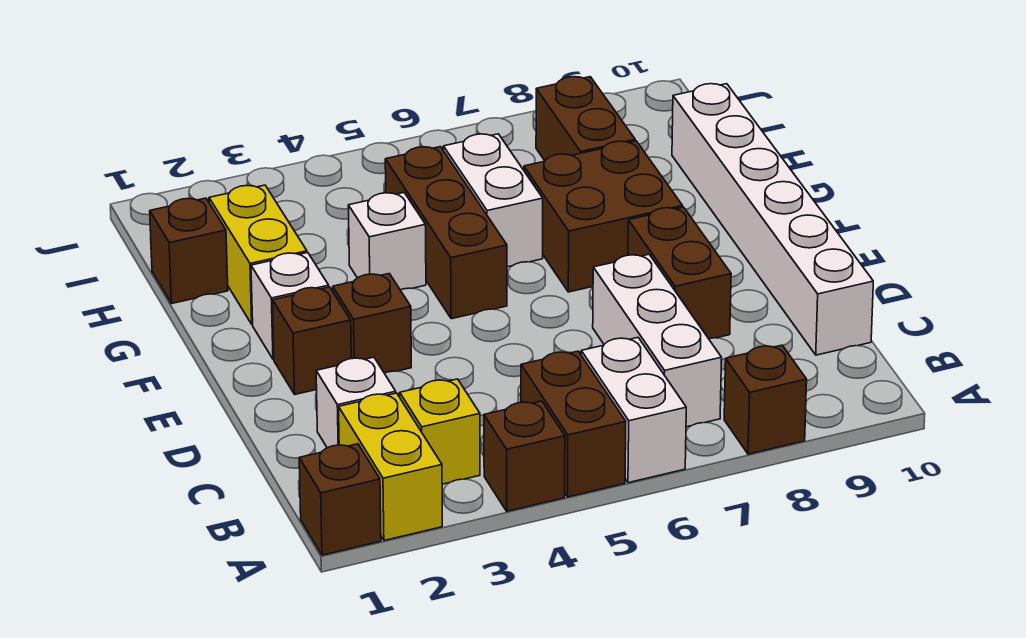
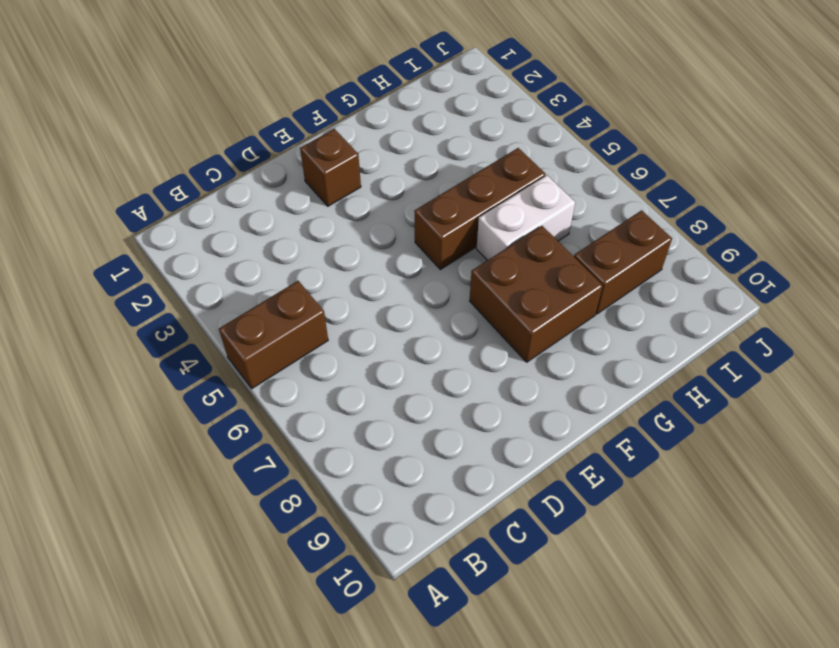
none -> brown 1x1 brick [299,444,381,555]
none -> yellow 1x2 brick [339,393,442,541]
none -> brown 1x1 brick [484,401,565,511]

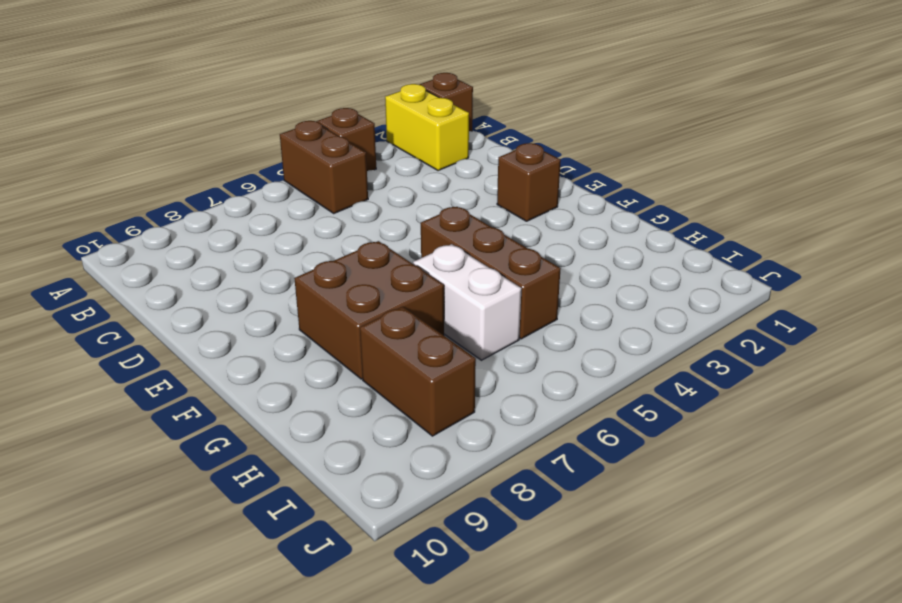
none -> white 1x2 brick [581,338,686,483]
none -> brown 1x1 brick [724,345,807,454]
none -> yellow 1x1 brick [400,379,480,484]

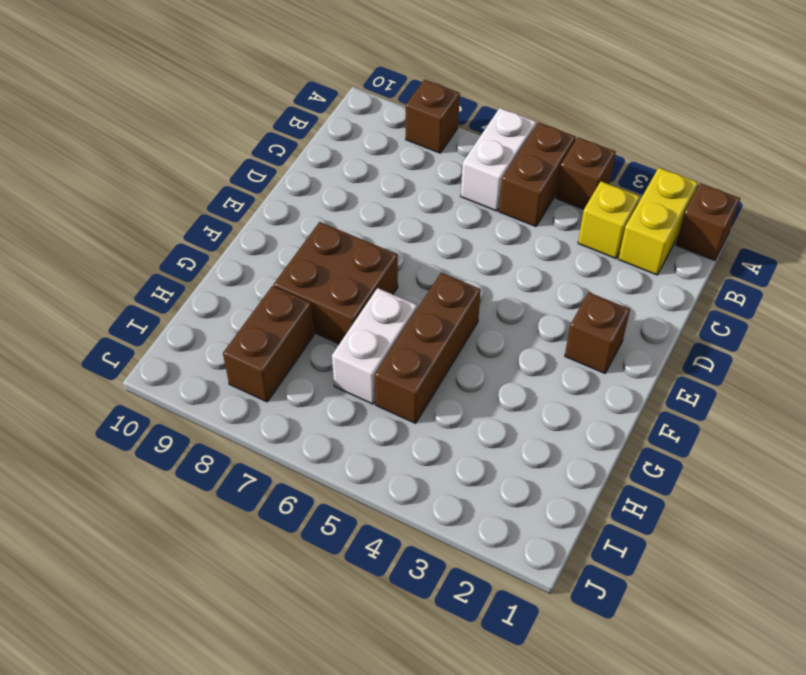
none -> white 1x3 brick [593,254,722,427]
none -> white 1x1 brick [316,357,396,448]
none -> white 1x6 brick [672,84,873,355]

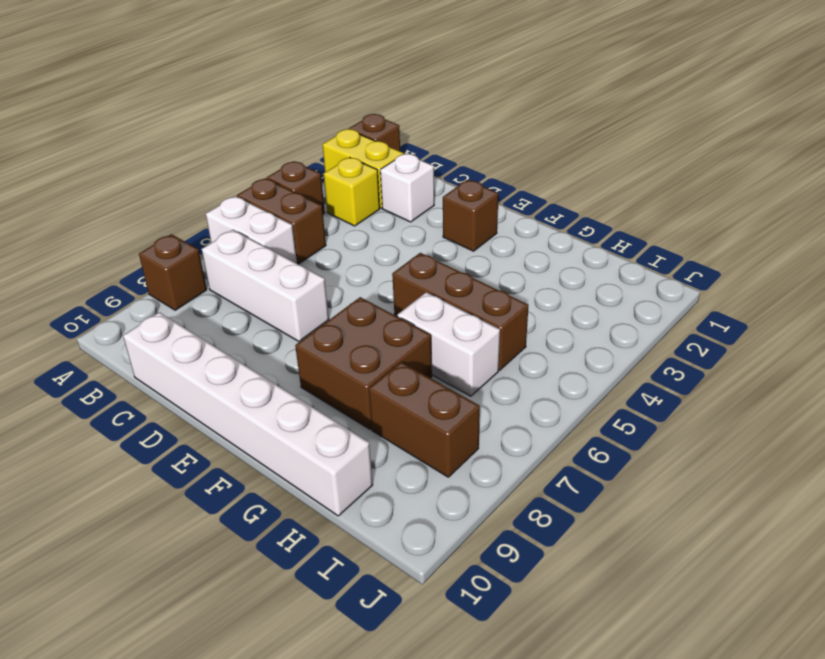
none -> brown 1x2 brick [628,207,731,339]
none -> brown 1x1 brick [333,274,411,373]
none -> white 1x1 brick [251,253,329,359]

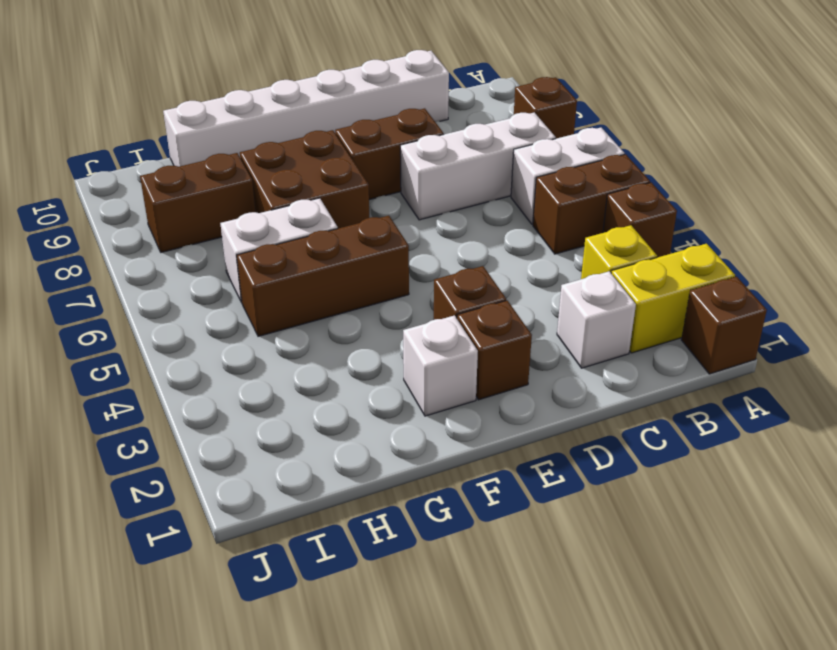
none -> yellow 1x2 brick [209,185,307,324]
none -> white 1x1 brick [348,193,426,290]
none -> brown 1x1 brick [150,198,228,304]

